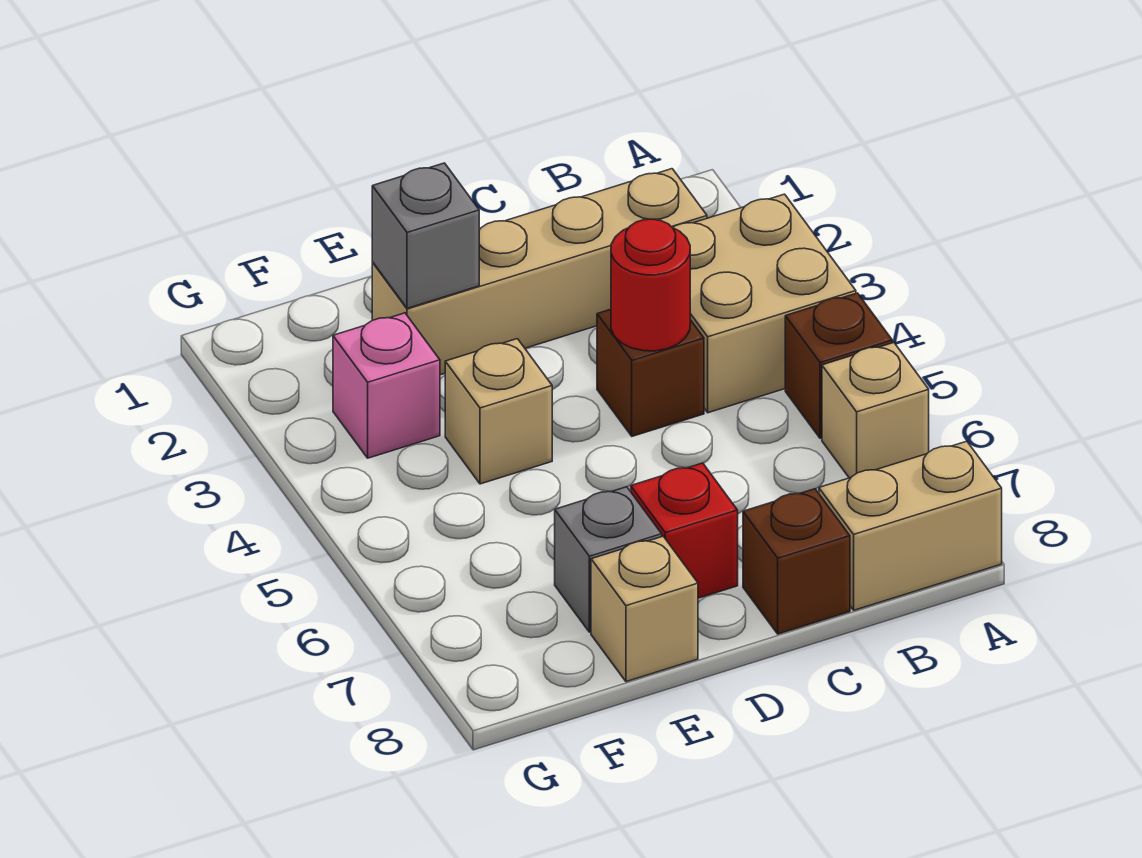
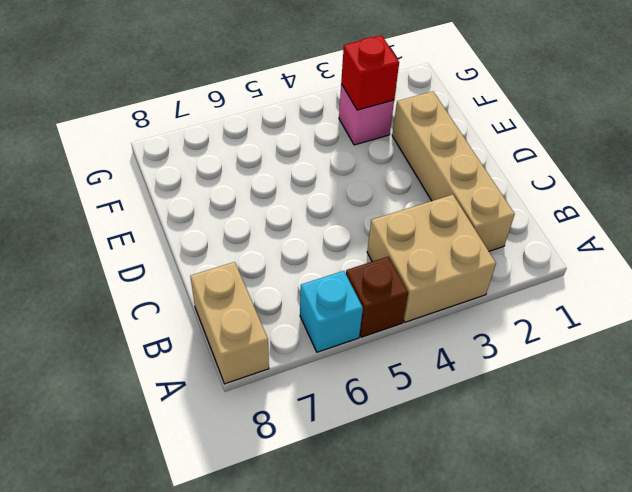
cyan 1x1 brick [300,271,363,352] -> tan 1x1 brick [822,343,929,478]
red 1x1 brick [341,35,399,110] -> red 1x1 brick moved to [631,463,738,598]
none -> brown 1x1 brick [597,309,704,436]
none -> brown 1x1 brick [743,489,850,634]
none -> tan 1x1 brick [445,339,552,484]

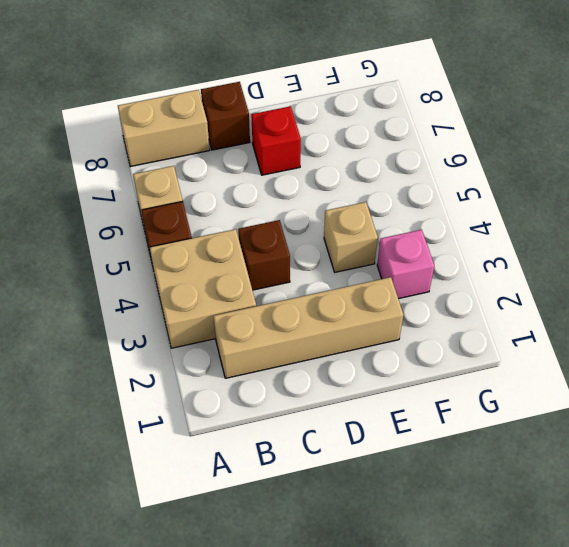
none -> grey 1x1 brick [555,487,662,632]
none -> tan 1x1 brick [591,536,698,682]
none -> red 1x1 round brick [611,219,690,351]

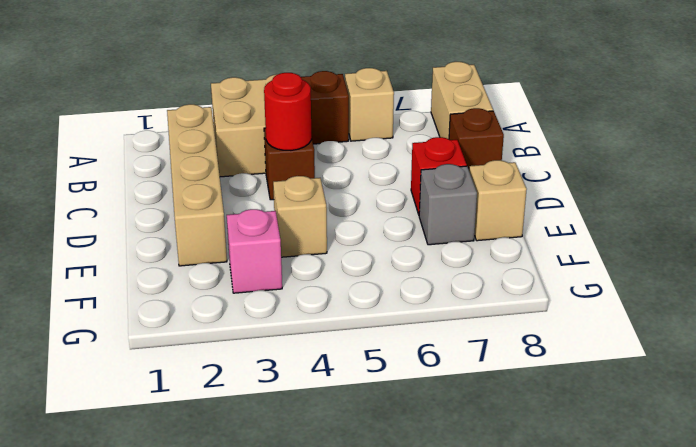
none -> grey 1x1 brick [372,163,479,308]

